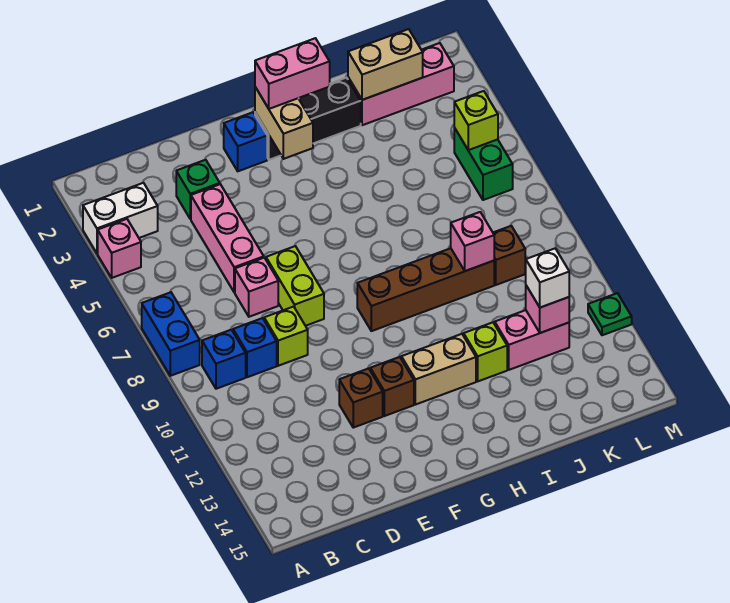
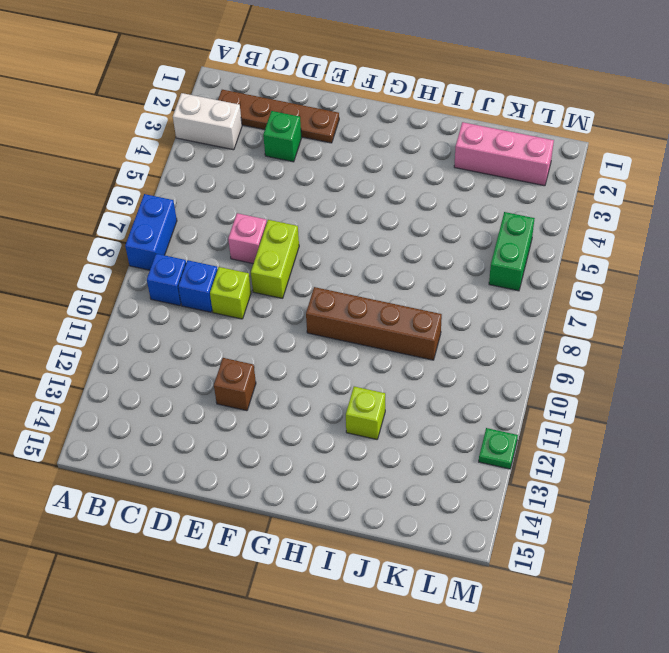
brown 1x4 plate [218,90,339,143] -> none
none -> pink 1x1 brick [98,219,141,278]
none -> pink 1x3 brick [191,184,264,292]
none -> blue 1x1 brick [224,112,267,171]

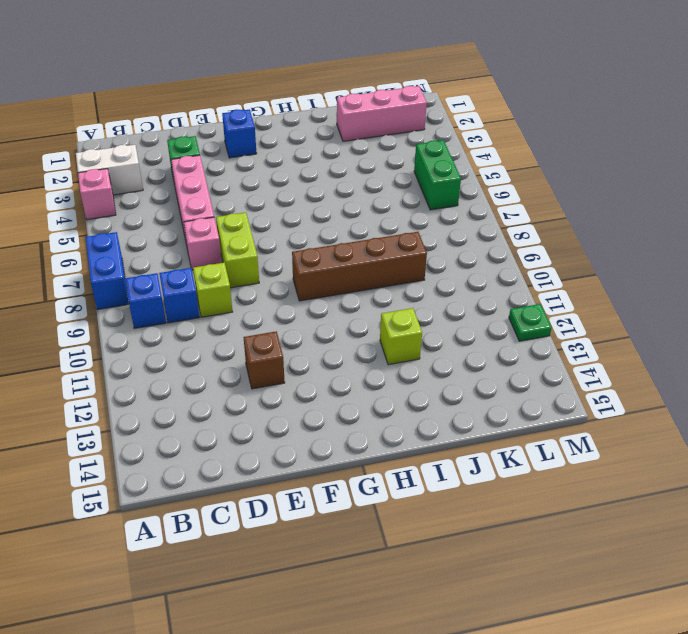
none -> brown 1x1 brick [370,357,414,416]
none -> black 1x3 brick [255,78,361,160]
none -> tan 1x2 brick [401,334,476,405]

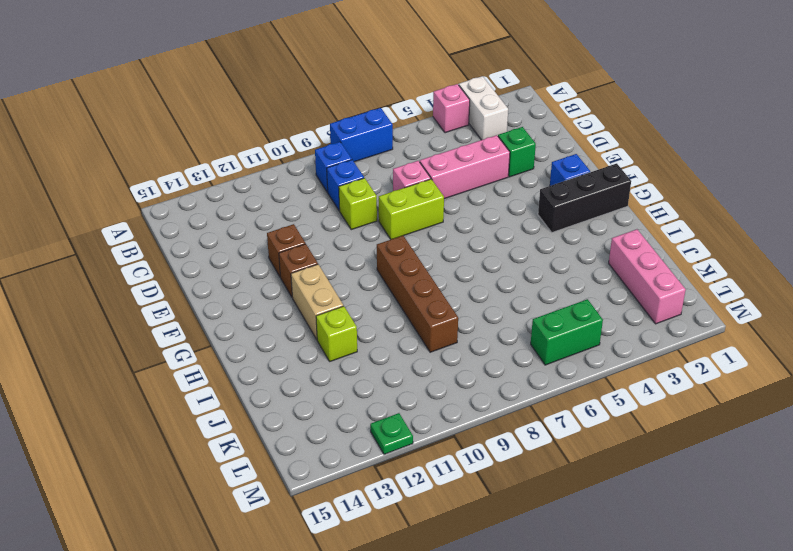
black 1x3 brick [538,163,631,232] -> black 1x3 brick turned to [255,78,361,160]
none -> pink 1x2 brick [495,310,569,370]
none -> brown 1x1 brick [493,226,525,285]
none -> tan 1x2 brick [255,87,313,159]

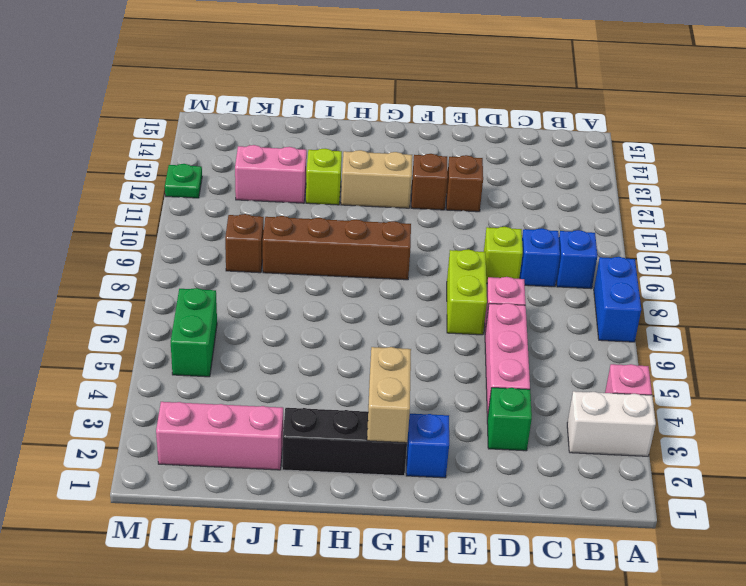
none -> tan 1x2 brick [348,29,423,100]
none -> pink 1x1 brick [451,212,494,271]
none -> pink 1x1 brick [526,286,569,333]

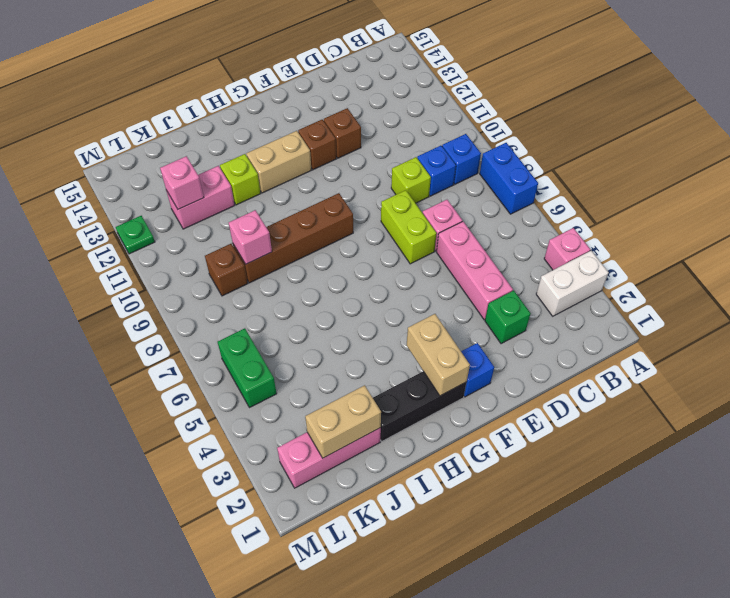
none -> lime 1x1 brick [454,91,498,150]
none -> pink 1x2 brick [255,38,330,109]
none -> white 1x1 brick [526,249,569,308]

